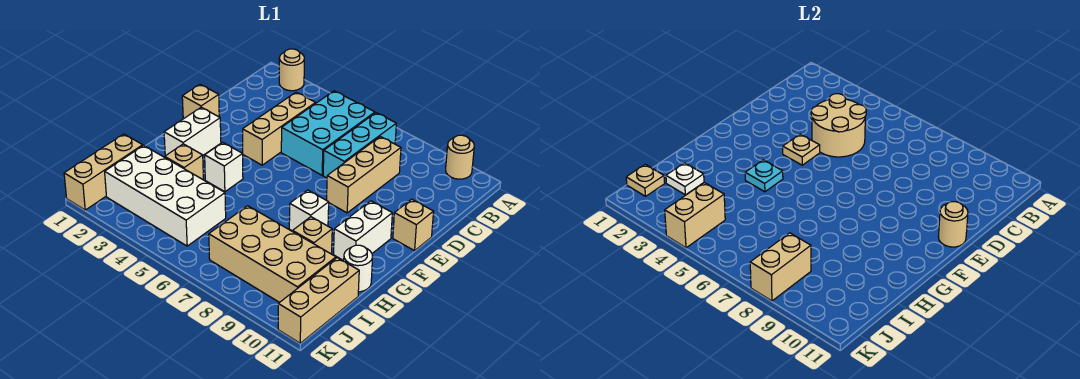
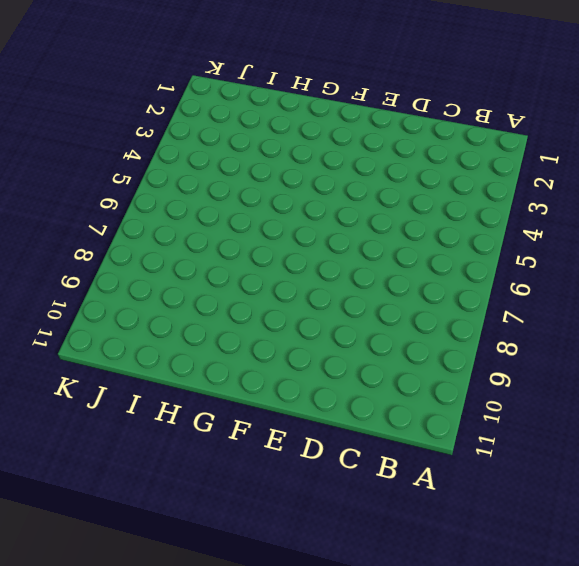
none -> tan 1x1 round brick [279,49,304,91]
none -> tan 1x1 round brick [446,135,474,179]
none -> cyan 2x3 brick [281,91,375,175]

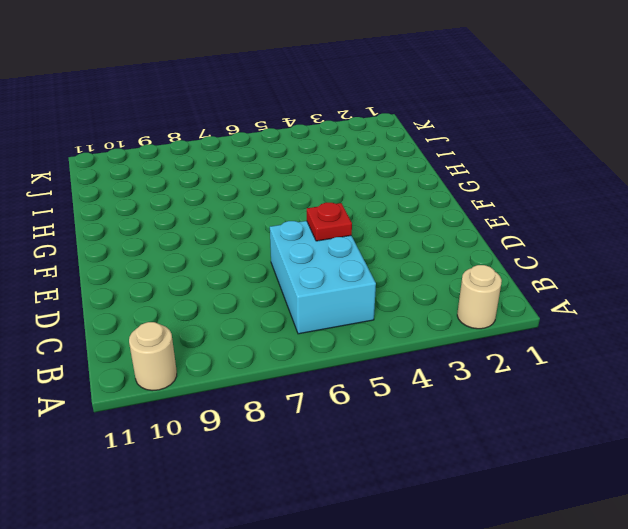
red 1x1 plate [307,203,352,241] -> tan 2x2 round brick [811,94,866,157]
none -> cyan 1x3 brick [323,113,396,178]
none -> tan 1x3 brick [243,92,316,165]
none -> tan 1x3 brick [327,137,401,213]

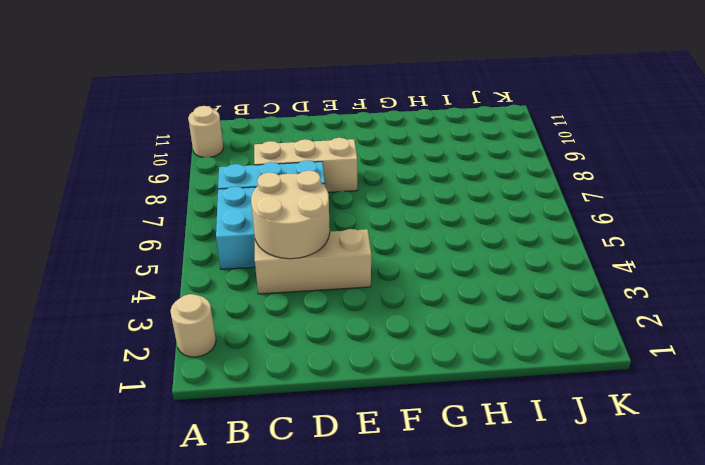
none -> tan 1x1 brick [182,84,219,119]
none -> tan 1x1 brick [393,199,434,251]
none -> white 1x2 brick [164,107,221,156]

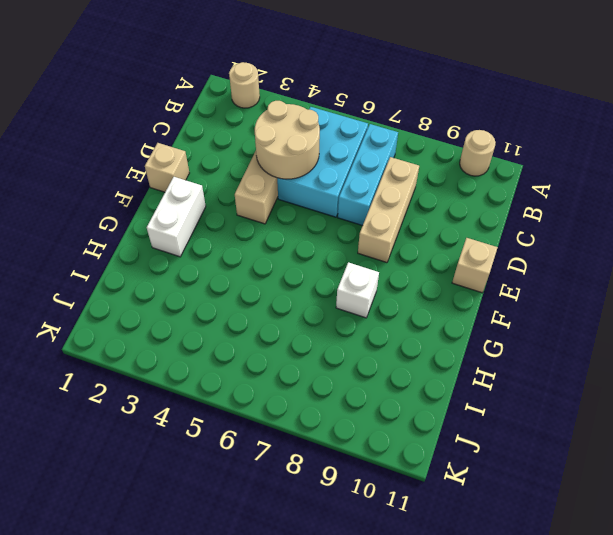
none -> white 1x2 brick [334,201,392,261]
none -> white 1x1 brick [205,143,243,192]
none -> tan 1x1 brick [165,144,203,179]

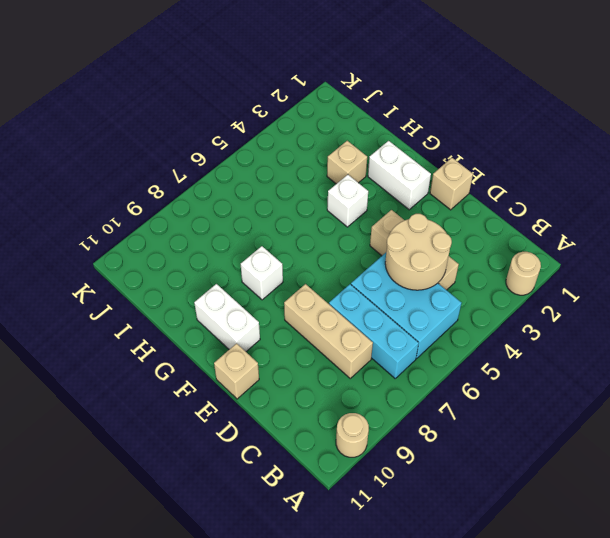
none -> tan 1x1 brick [293,217,332,254]
none -> white 1x1 round brick [344,245,373,292]
none -> tan 1x3 brick [64,134,143,210]

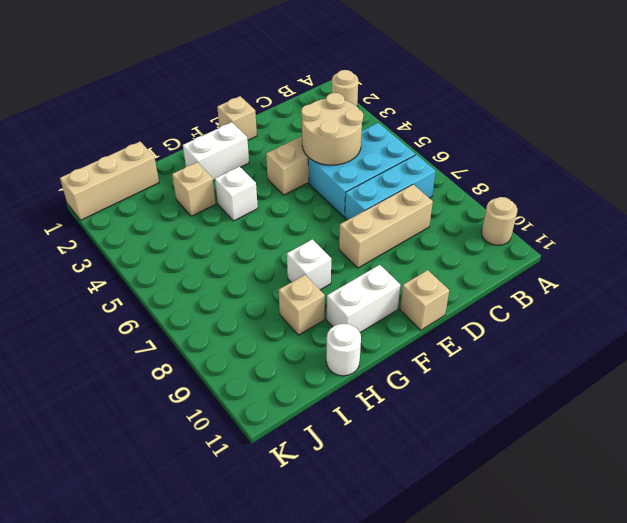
none -> white 2x4 brick [105,145,226,246]
none -> tan 2x4 brick [209,206,336,303]
none -> tan 1x3 brick [278,258,359,343]

